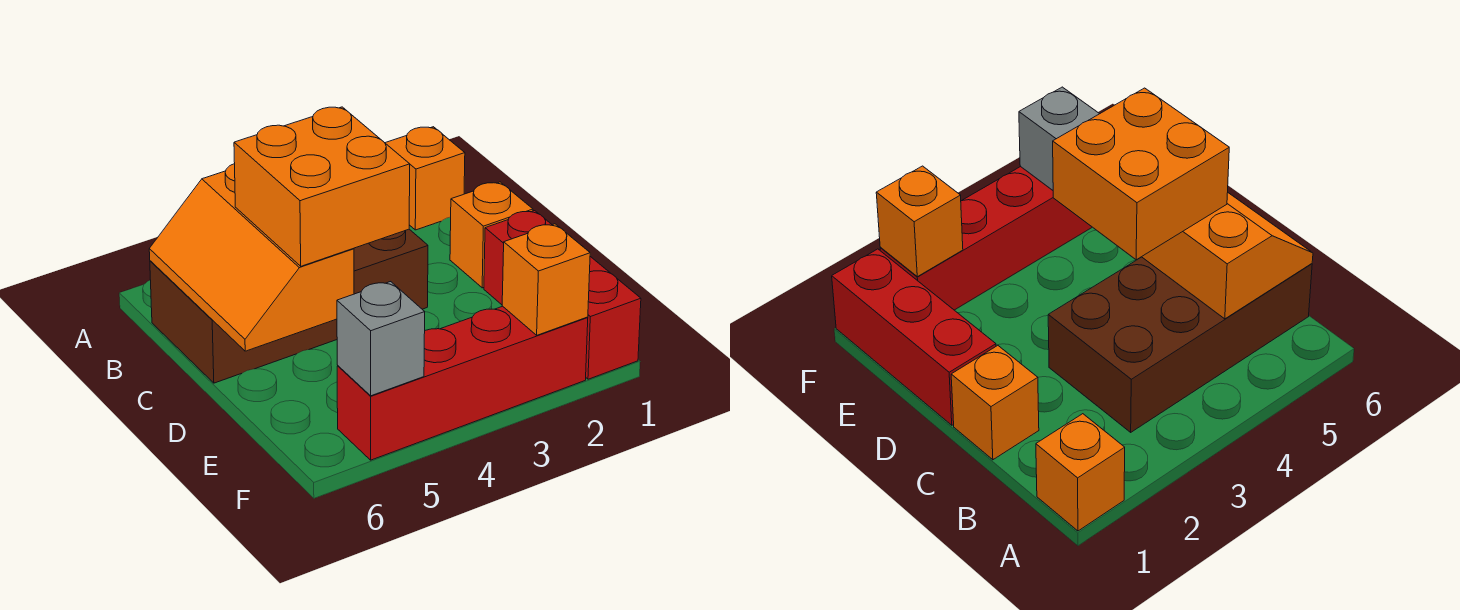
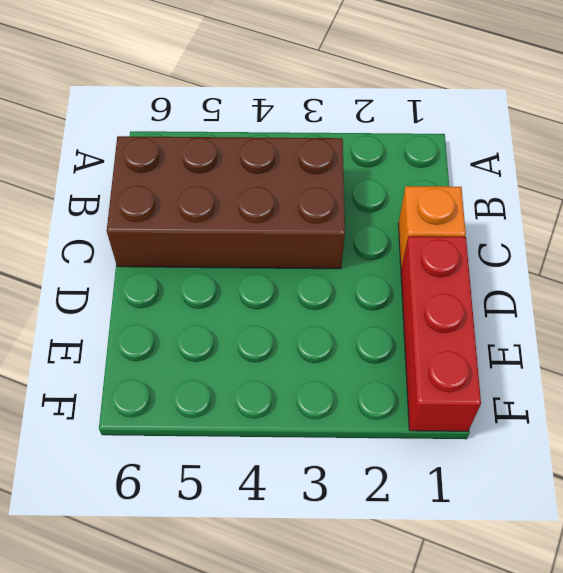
none -> orange 1x1 brick [386,127,465,230]
none -> red 1x4 brick [337,306,588,460]

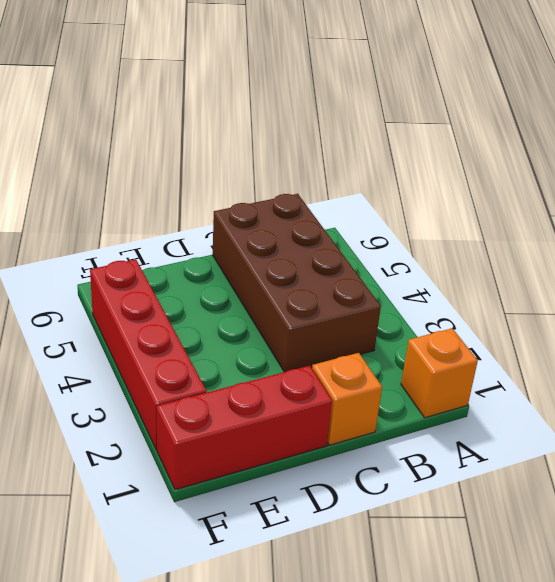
none -> orange 2x3 slope [149,164,354,351]
none -> orange 1x1 brick [502,224,590,335]

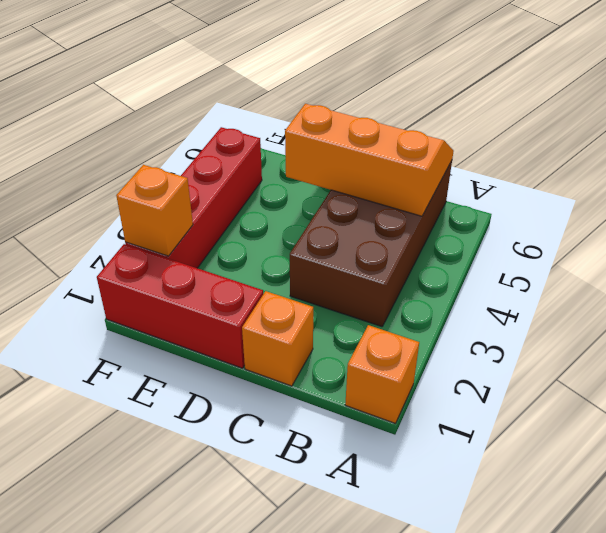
none -> grey 1x1 brick [337,282,425,396]
none -> orange 2x2 brick [234,107,410,266]

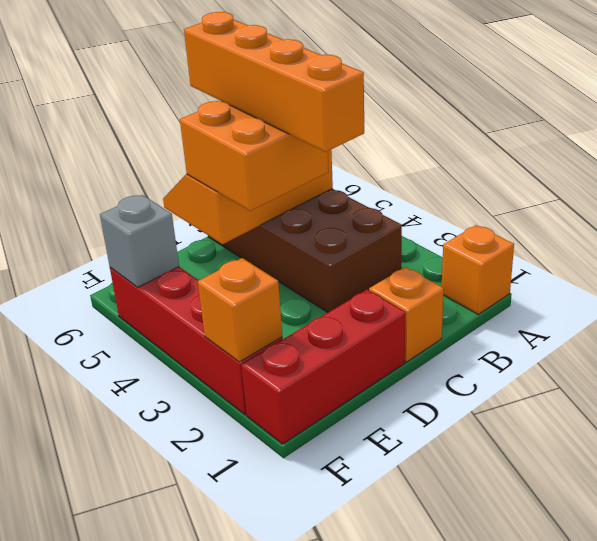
orange 1x4 brick [184,12,364,152] -> none

